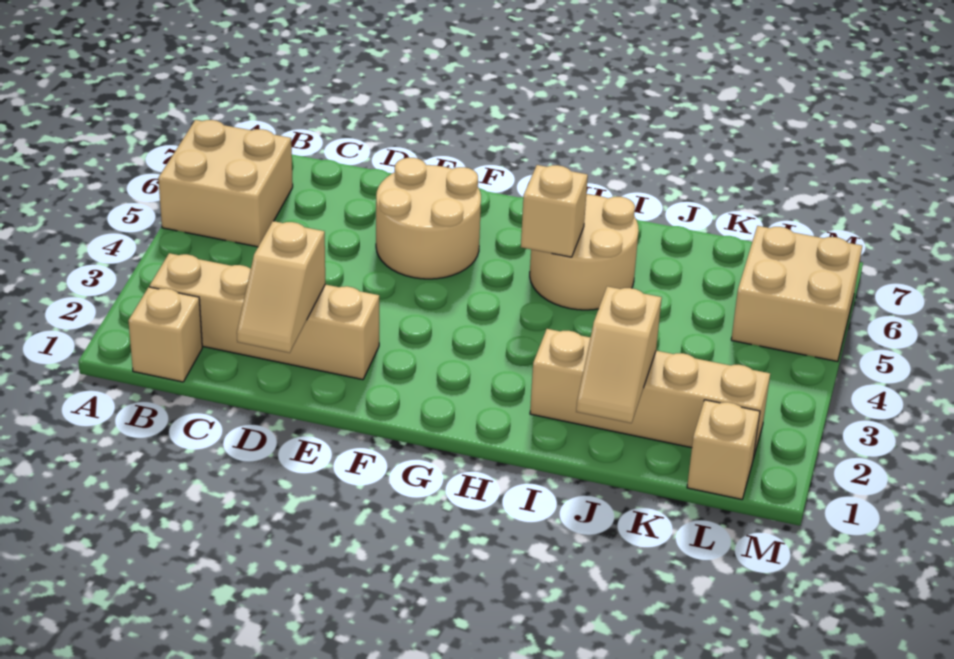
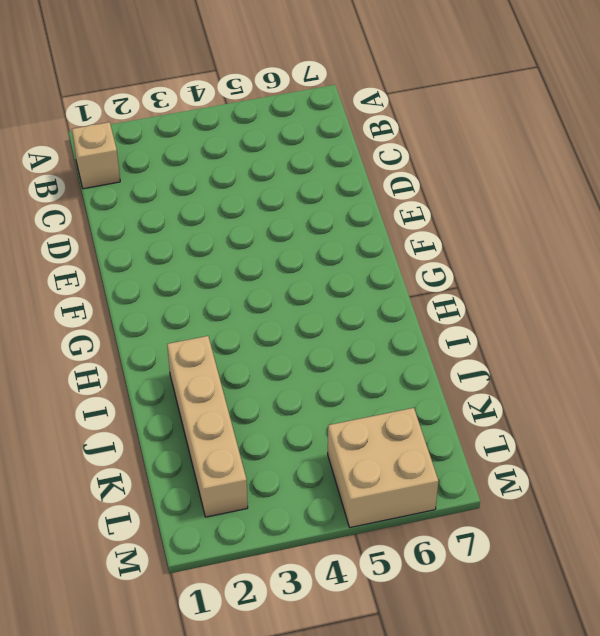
none -> tan 2x2 brick [158,120,293,247]
none -> tan 1x4 brick [150,253,379,380]

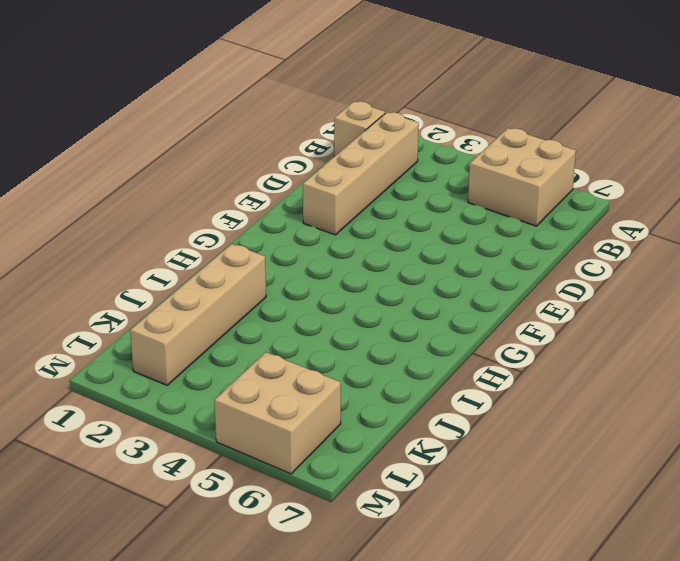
none -> tan 2x2 round brick [376,158,481,279]
none -> tan 2x2 round brick [530,194,639,310]

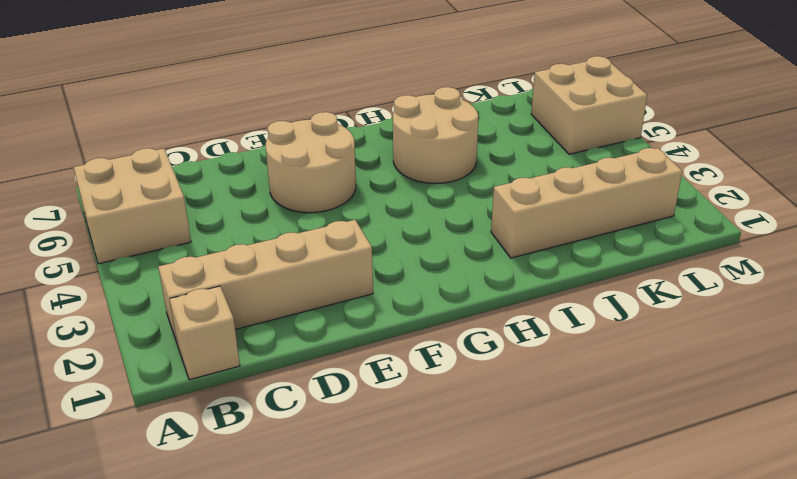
none -> tan 1x1 brick [687,400,760,499]
none -> tan 1x2 slope [237,221,325,353]

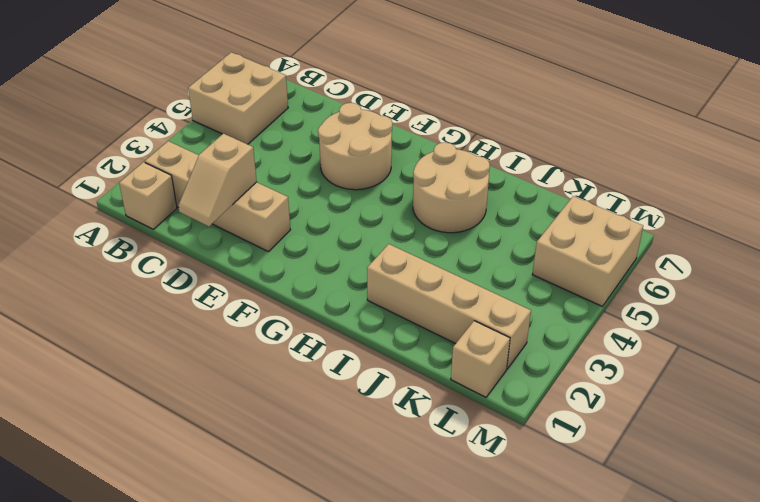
none -> tan 1x1 brick [521,165,588,257]
none -> tan 1x2 slope [576,286,662,423]

